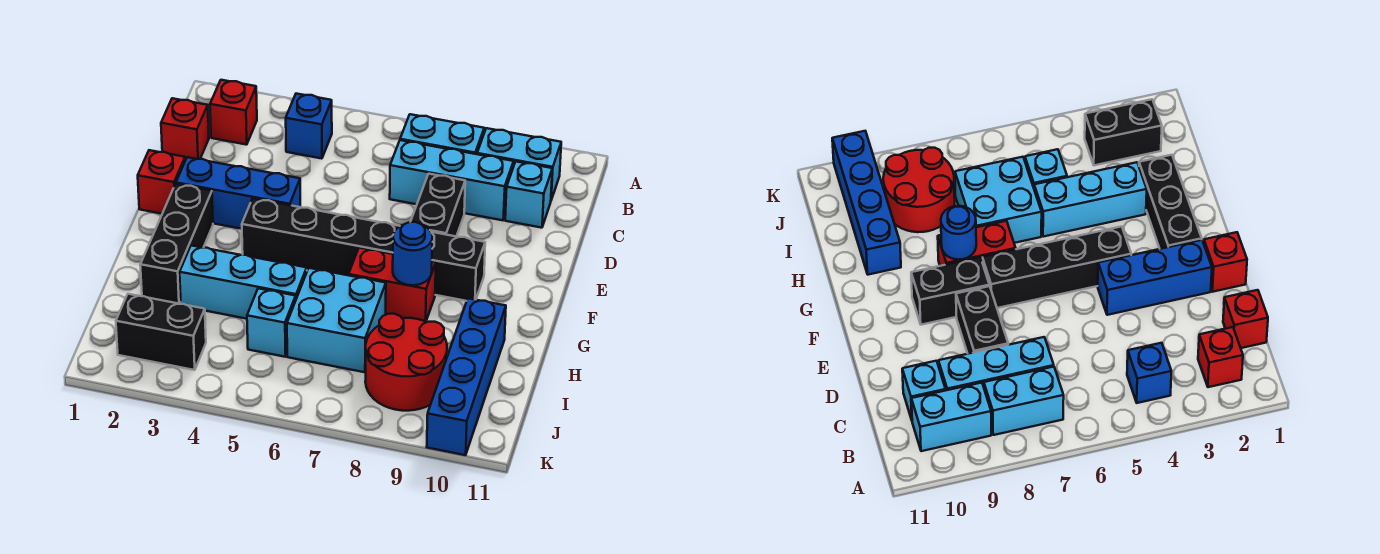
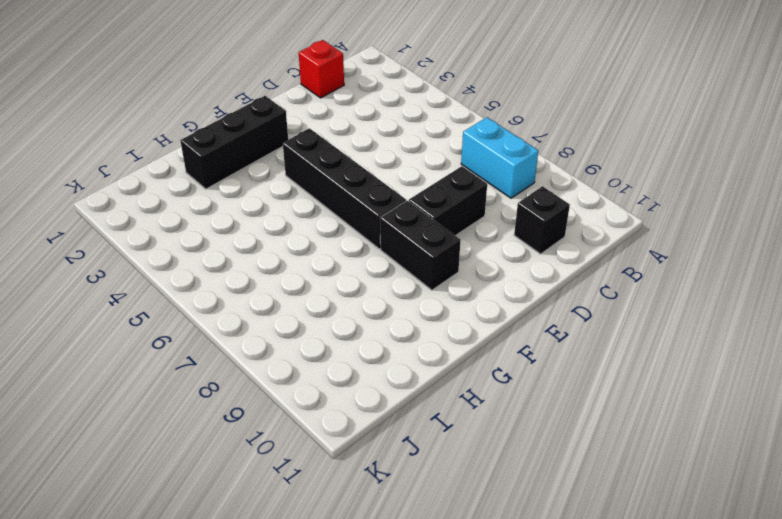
black 1x1 brick [514,186,570,254] -> cyan 1x1 brick [505,162,552,228]
none -> red 1x1 brick [210,80,257,145]
none -> blue 1x1 brick [286,94,332,159]
none -> cyan 1x2 brick [477,128,561,200]

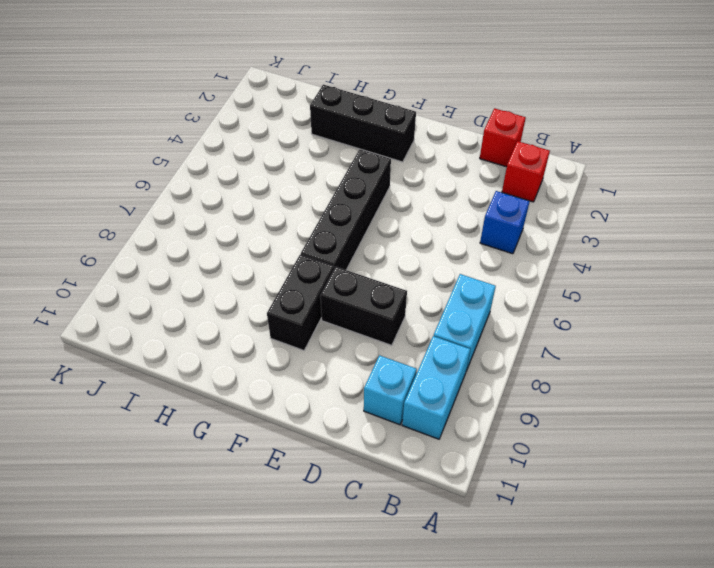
none -> cyan 1x3 brick [390,140,514,220]
none -> red 1x1 brick [138,150,185,214]
none -> blue 1x3 brick [176,157,300,229]

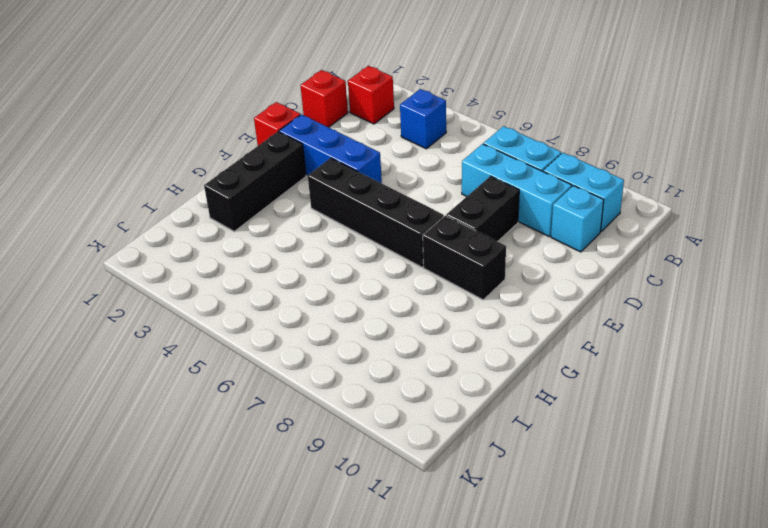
none -> red 1x2 brick [349,248,436,321]
none -> cyan 1x3 brick [180,246,307,319]
none -> cyan 2x2 brick [287,268,386,372]

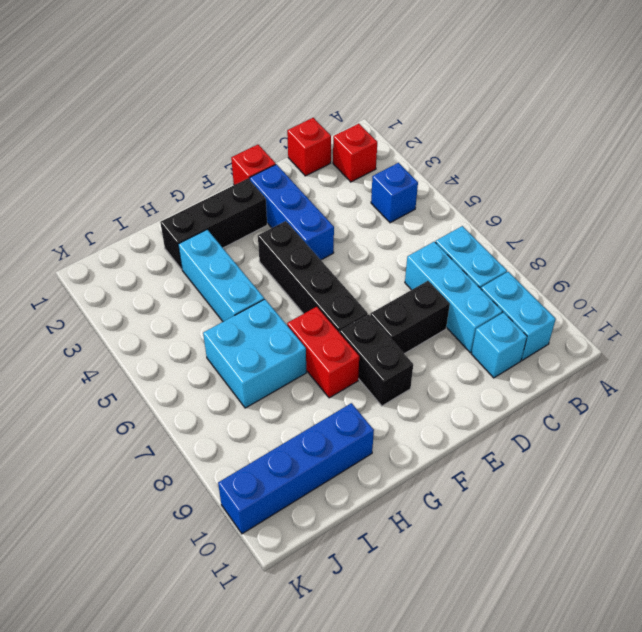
none -> cyan 1x1 brick [247,288,296,357]
none -> red 2x2 round brick [365,314,447,411]
none -> black 1x2 brick [116,294,206,370]

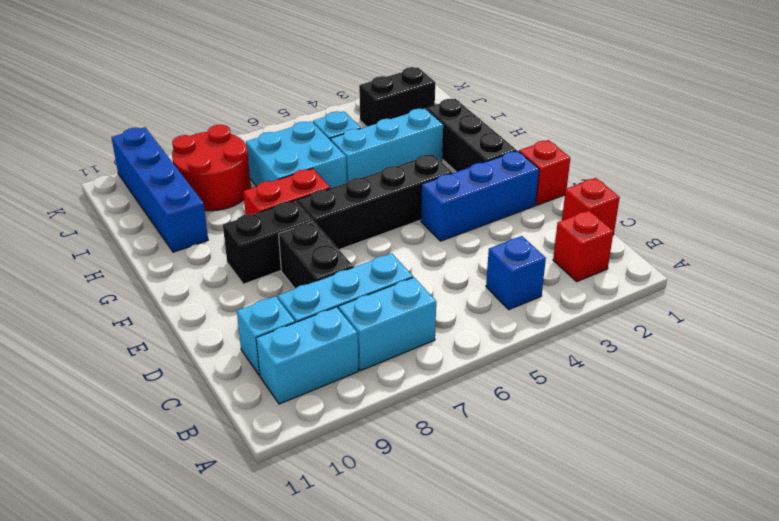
none -> blue 1x1 round brick [393,222,432,285]

